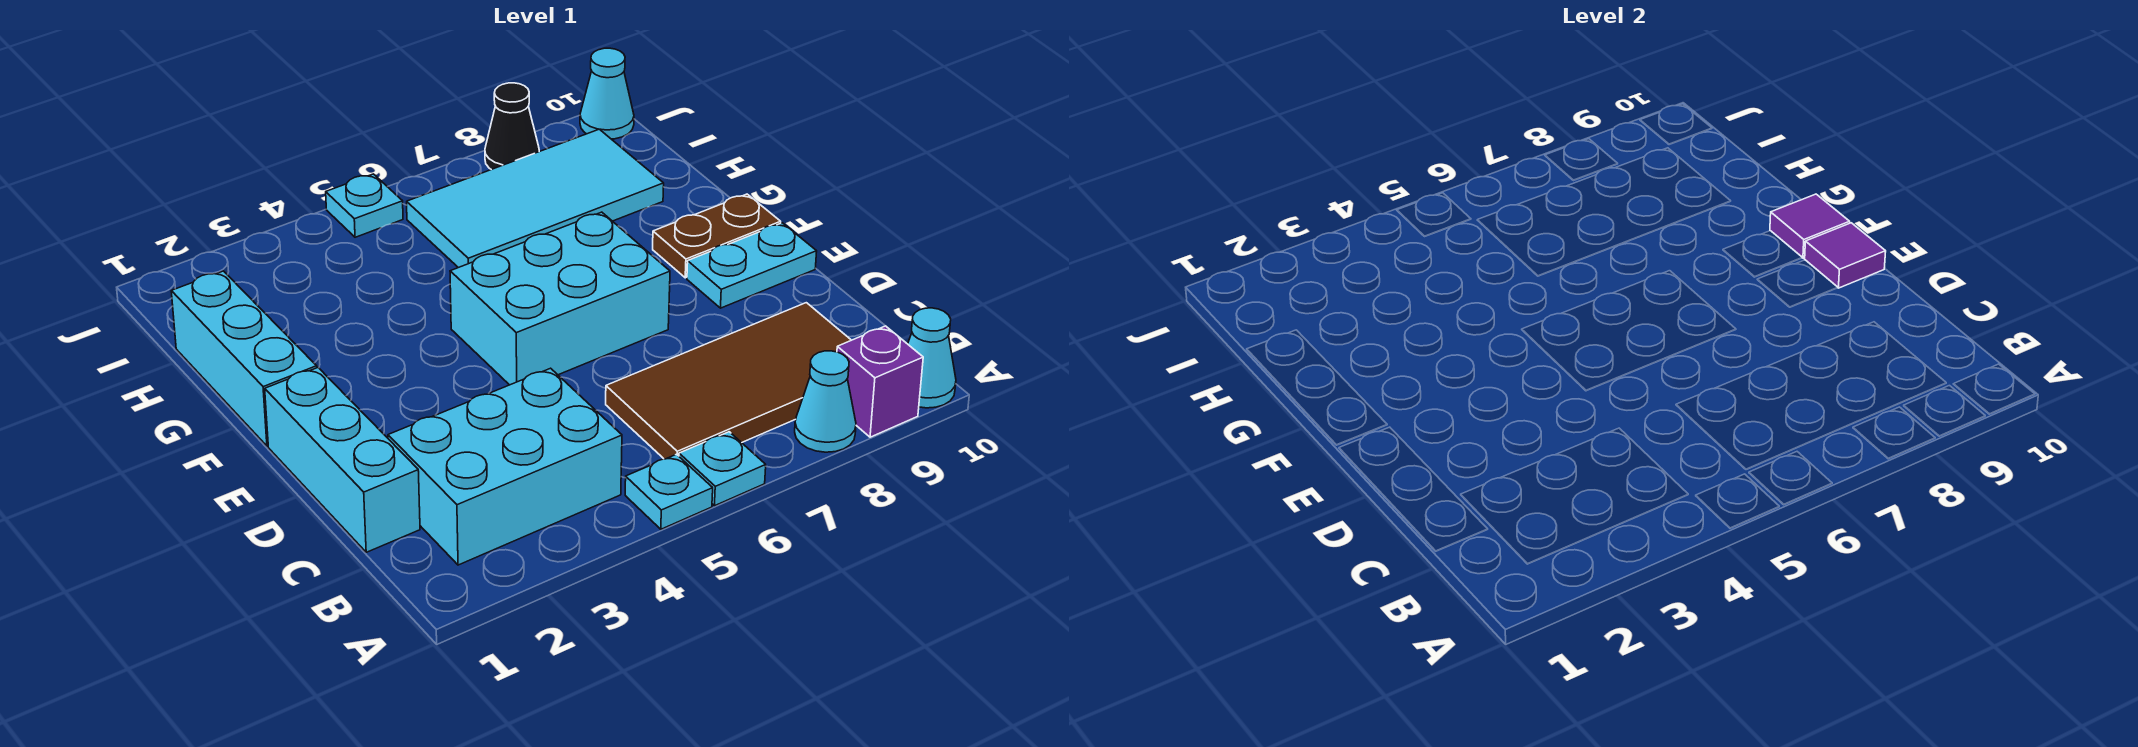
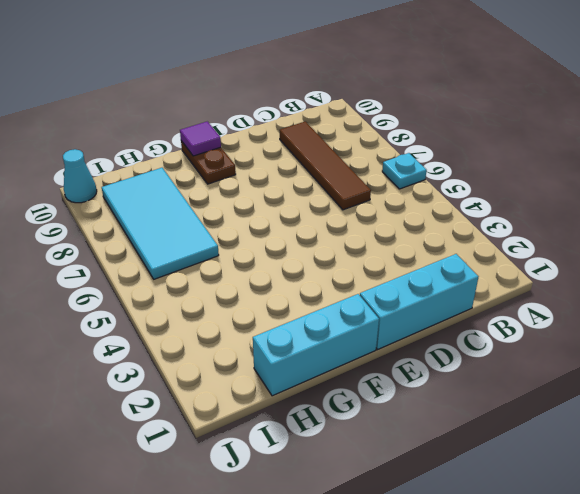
brown 1x4 tile [280,121,371,210] -> brown 2x4 tile [606,303,851,459]
none -> cyan 1x1 plate [625,454,713,529]
none -> cyan 1x1 cone [795,351,856,452]
none -> purple 1x1 brick [837,326,923,437]

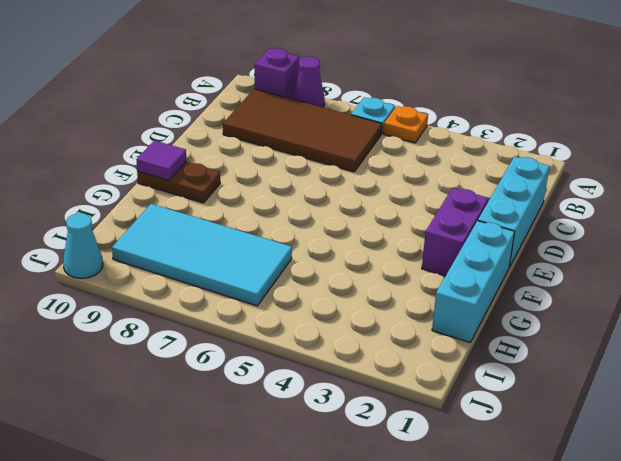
orange 1x1 plate [384,106,428,143] -> cyan 1x1 plate [625,454,713,529]
purple 1x1 cone [292,56,325,107] -> cyan 1x1 cone [795,351,856,452]
purple 1x2 brick [422,188,488,276] -> none
none -> cyan 1x1 cone [908,308,956,408]
none -> cyan 2x3 brick [388,368,622,565]
none -> cyan 2x3 brick [450,212,670,385]

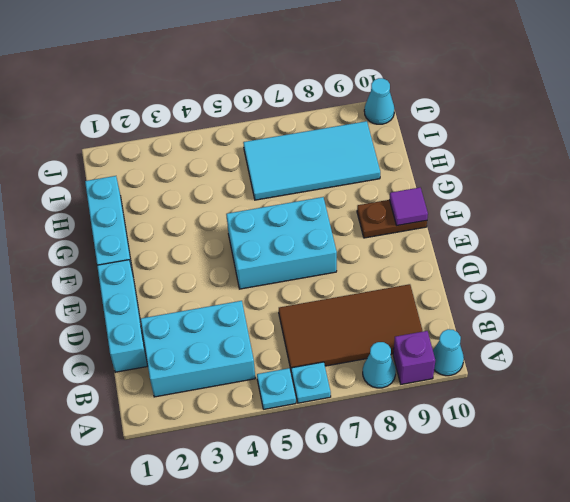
none -> cyan 1x2 plate [687,223,817,308]
none -> cyan 1x1 plate [326,174,403,237]
none -> black 1x1 cone [485,83,539,170]

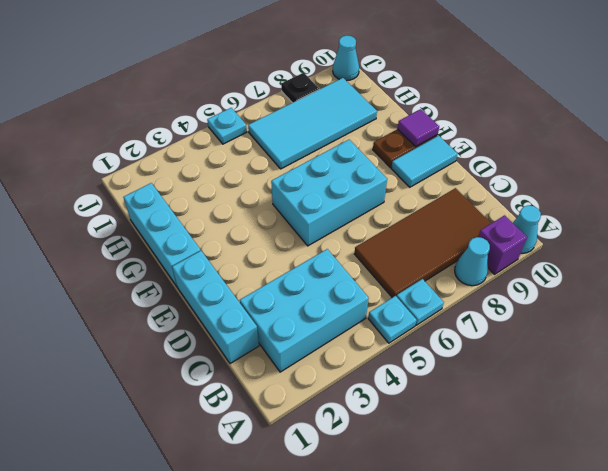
cyan 1x2 tile [391,136,457,187] -> cyan 1x2 plate [687,223,817,308]
black 1x1 plate [281,73,319,103] -> black 1x1 cone [485,83,539,170]
none -> purple 1x1 tile [1805,223,1886,288]

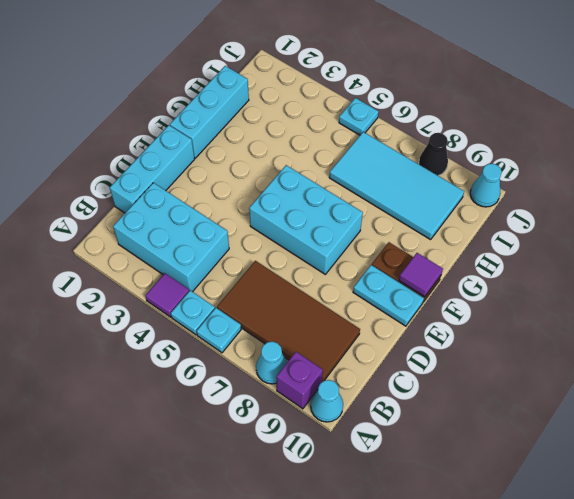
purple 1x1 tile [145,273,189,317] -> purple 1x1 tile moved to [1805,223,1886,288]

